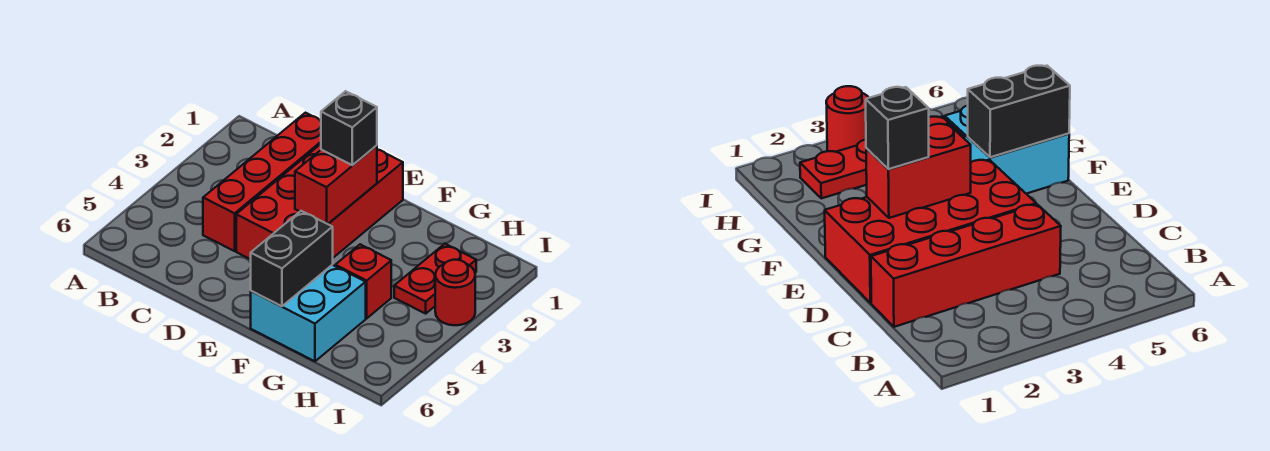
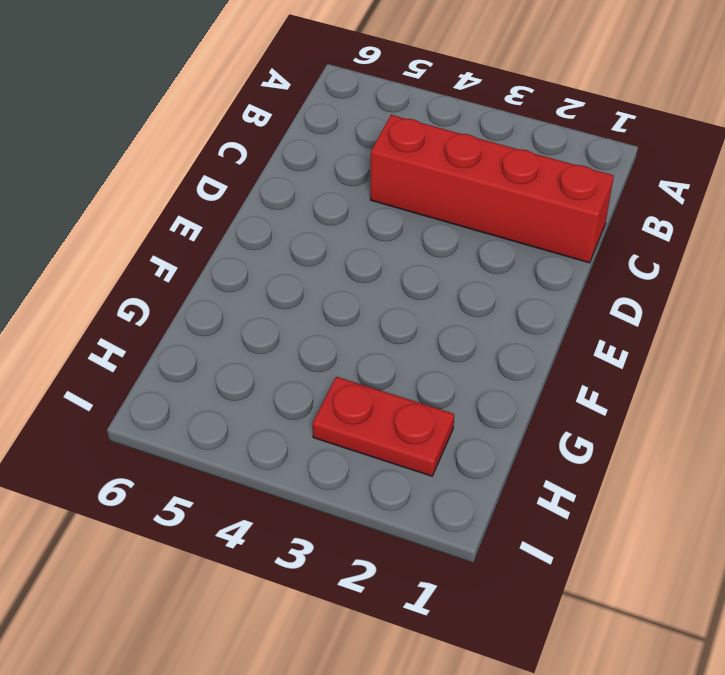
none -> red 2x4 brick [236,144,403,259]
none -> cyan 2x2 brick [251,265,366,361]

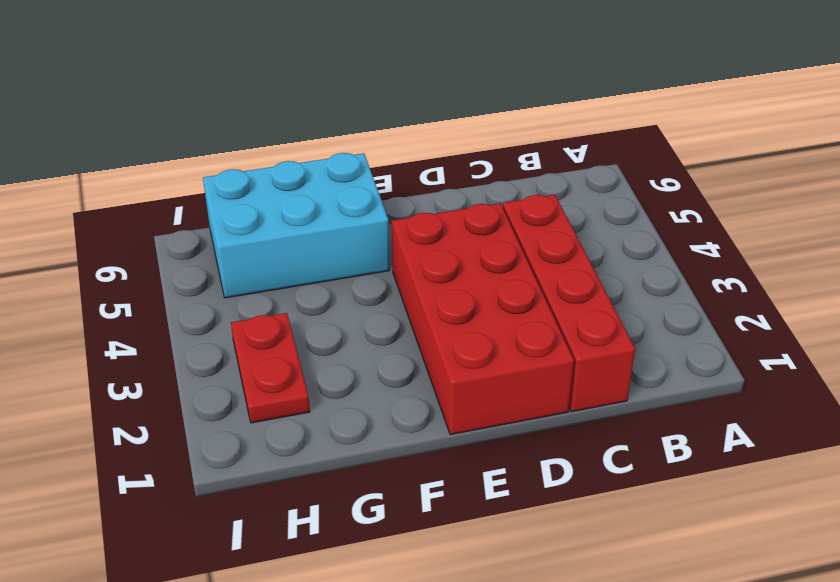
cyan 2x3 brick [203,153,389,298] -> cyan 2x2 brick [251,265,366,361]
none -> red 1x1 brick [335,244,391,318]
none -> red 1x1 round brick [435,260,475,325]

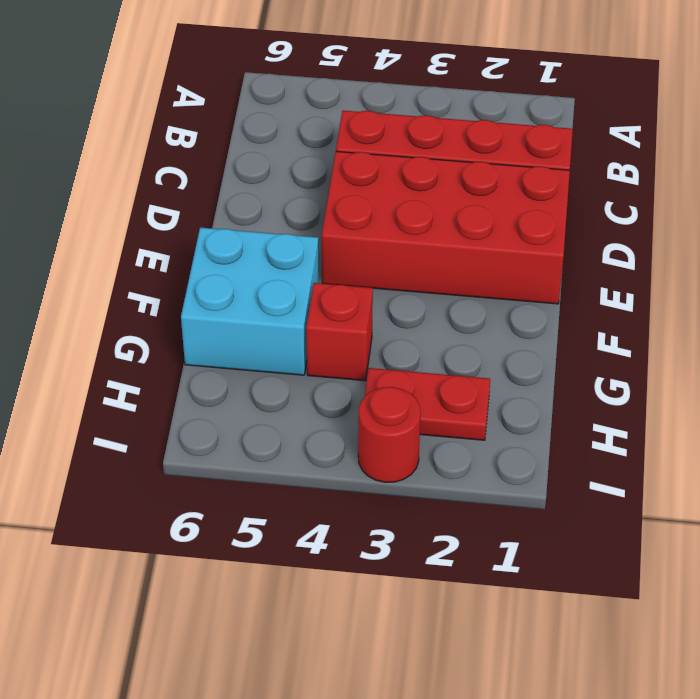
none -> red 1x2 brick [295,145,377,224]
none -> black 1x2 brick [251,211,333,306]

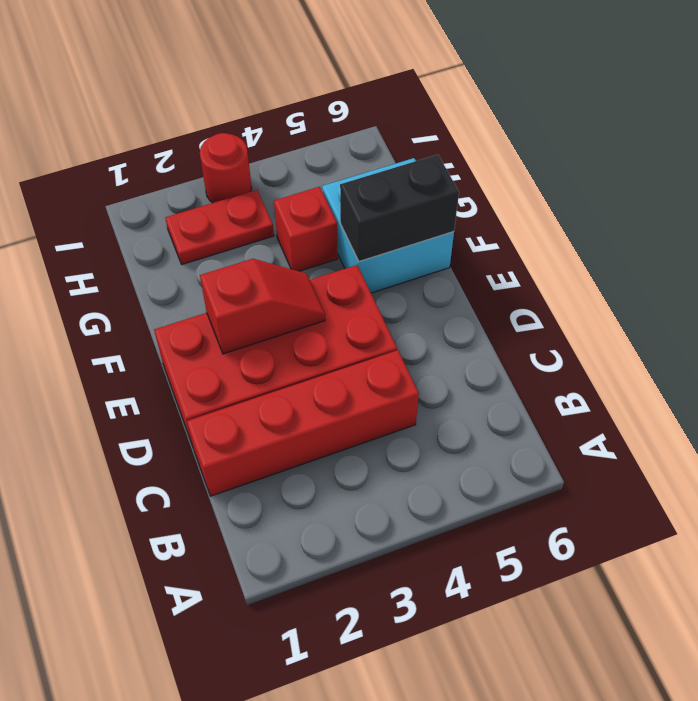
red 1x2 slope [200,259,325,354] -> red 1x2 brick [295,145,377,224]
none -> black 1x1 brick [321,91,377,165]

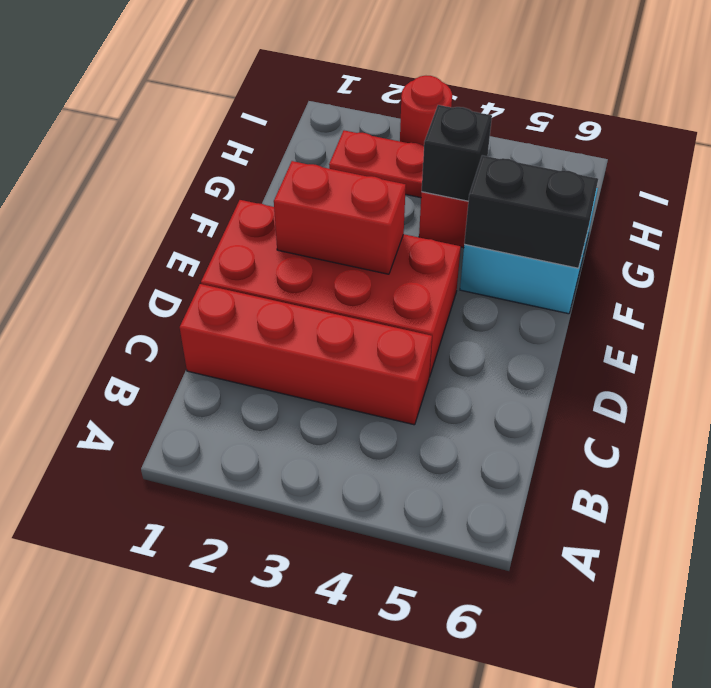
black 1x1 brick [422,105,492,201] -> black 1x1 brick moved to [321,91,377,165]

